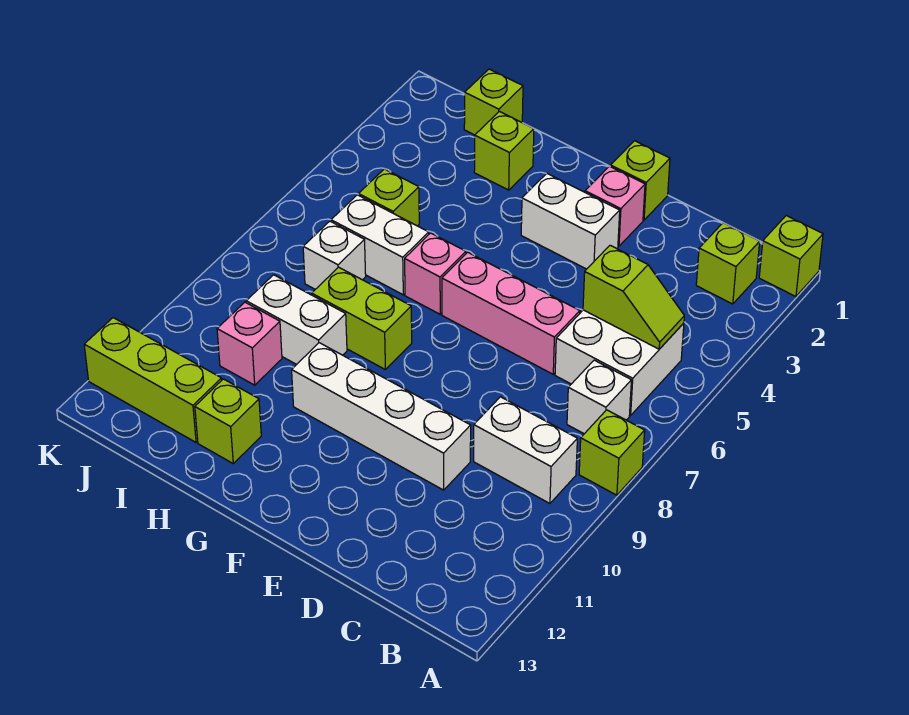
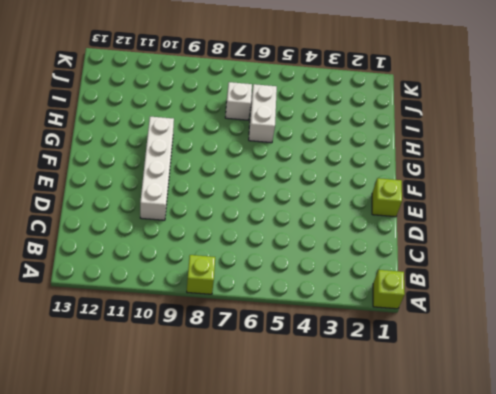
none -> lime 1x1 brick [696,223,760,304]
none -> white 2x2 brick [555,310,684,415]
none -> white 1x1 brick [567,360,631,434]

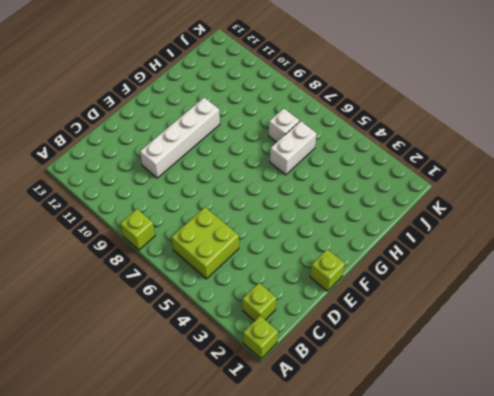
lime 2x2 brick [171,207,239,279] -> white 2x2 brick [555,310,684,415]
none -> white 1x1 brick [567,360,631,434]
none -> white 1x2 brick [474,397,577,503]
none -> pink 1x3 brick [442,252,580,374]

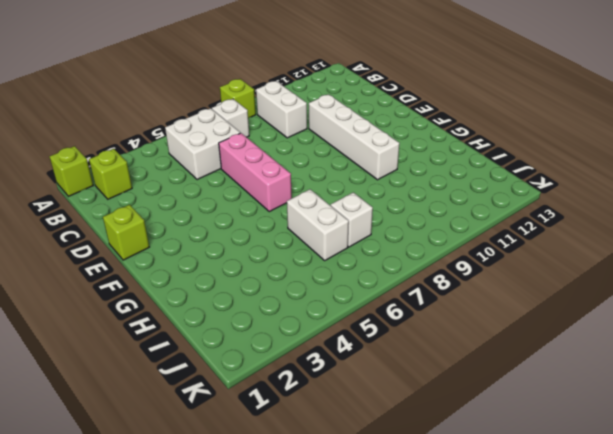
none -> pink 1x1 brick [585,166,645,246]
none -> white 1x2 brick [521,174,620,269]
none -> pink 1x1 brick [405,233,466,314]

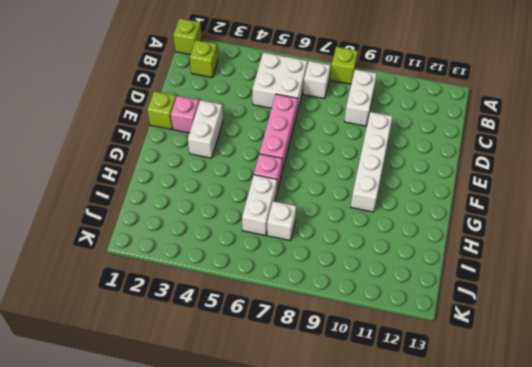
none -> lime 1x2 brick [312,267,412,369]
none -> lime 1x1 brick [474,111,534,190]
none -> white 1x2 brick [246,275,347,365]

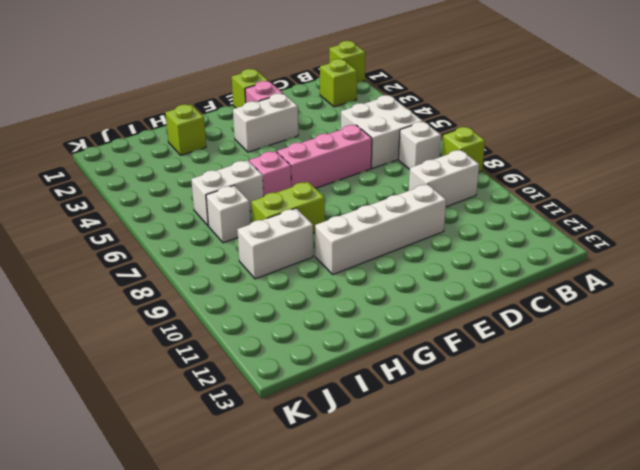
none -> lime 1x1 brick [195,379,261,463]
none -> lime 1x1 brick [464,69,523,135]
none -> lime 1x1 brick [359,169,419,226]

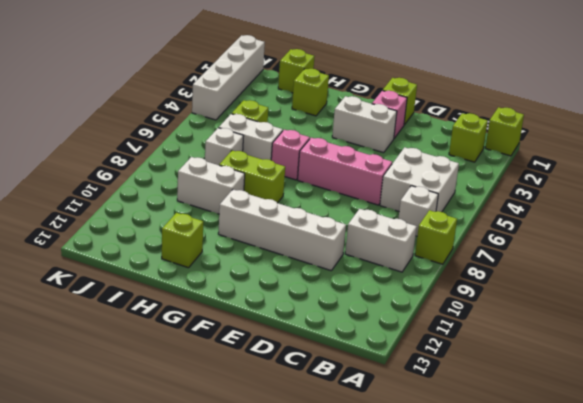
white 1x4 brick [192,35,265,120] -> none
none -> pink 1x1 brick [217,302,282,385]
none -> lime 1x3 brick [84,318,222,442]
none -> lime 1x2 slope [583,245,684,349]

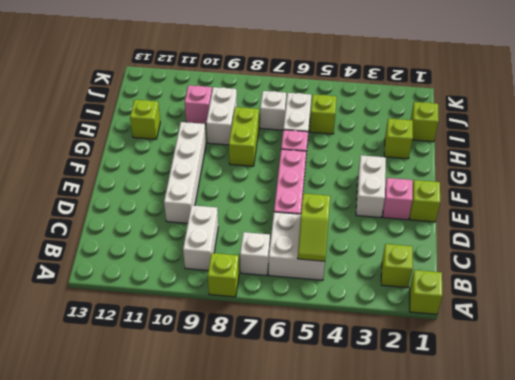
none -> lime 1x3 brick [84,318,222,442]

